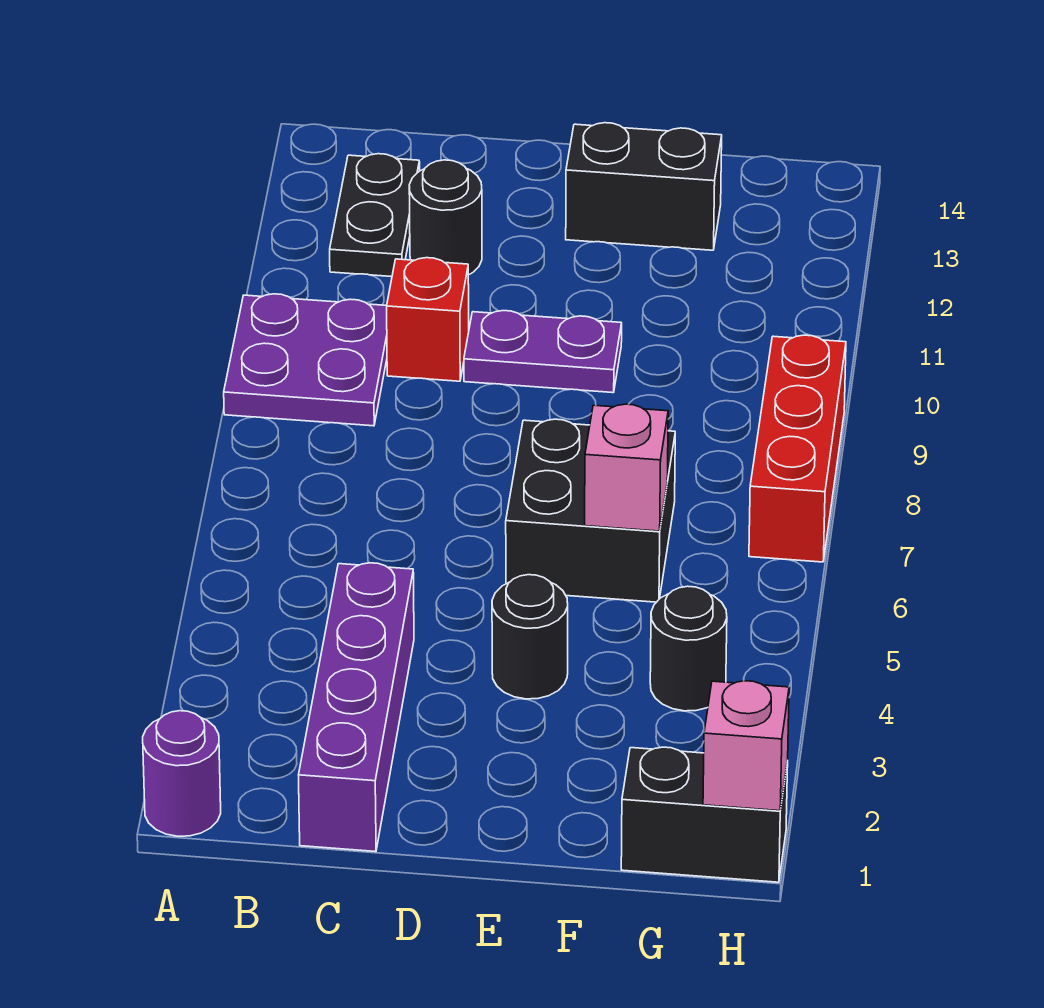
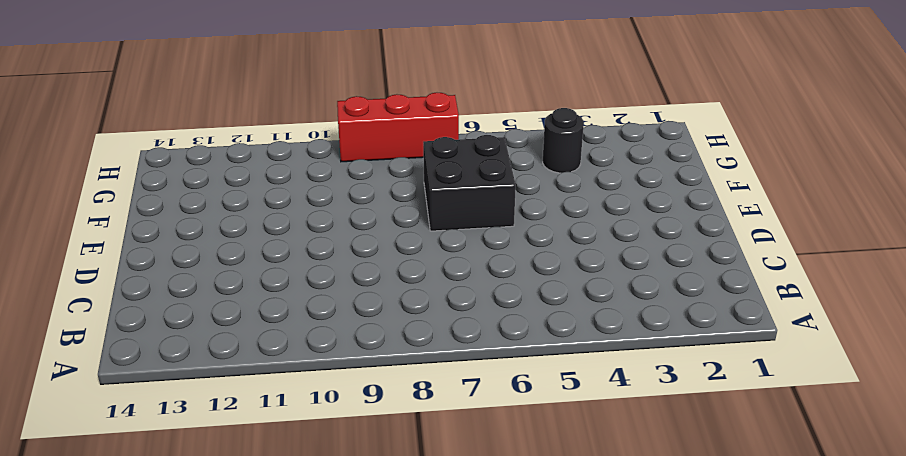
none -> purple 1x1 round brick [143,711,221,836]
none -> purple 2x2 plate [224,294,387,426]
none -> black 1x2 plate [330,154,420,277]

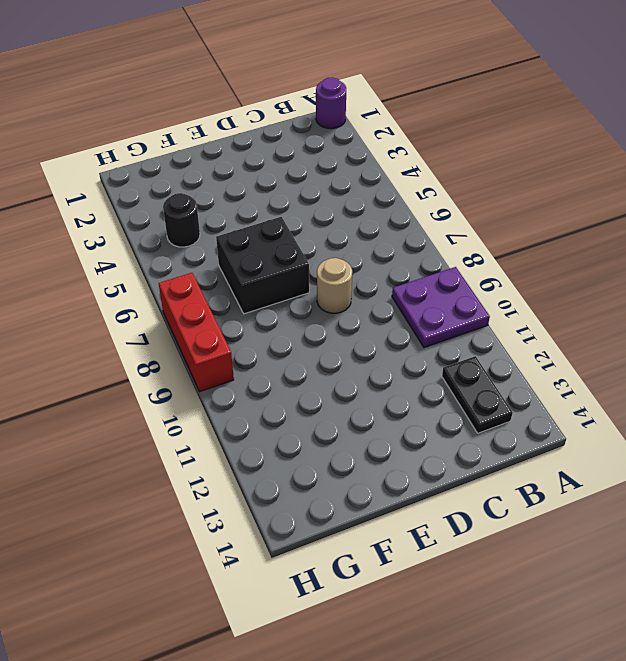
tan 1x1 round brick [317,258,352,313] -> none
none -> purple 1x4 brick [299,563,414,852]
none -> red 1x1 brick [387,258,469,381]
none -> black 1x1 round brick [409,160,482,275]

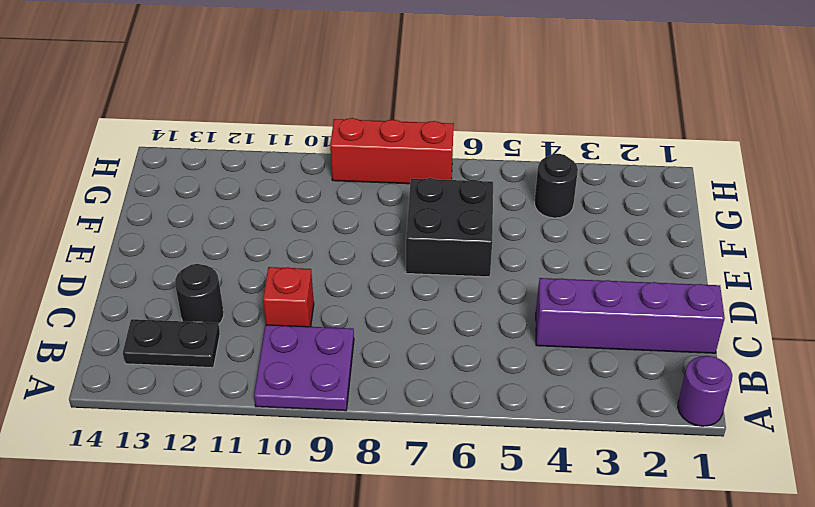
none -> purple 1x2 plate [464,311,622,393]
none -> black 1x1 round brick [492,575,568,699]
none -> black 1x2 brick [566,123,722,250]

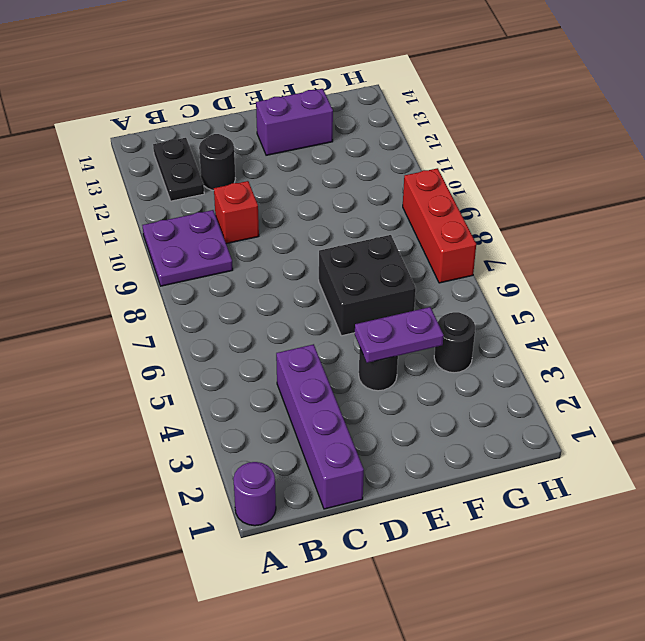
purple 1x2 plate [355,307,444,363] -> purple 1x2 plate moved to [464,311,622,393]
purple 1x2 brick [256,89,333,155] -> black 1x2 brick [566,123,722,250]
none -> black 1x2 brick [621,747,788,882]
none -> pink 1x1 brick [585,404,668,531]
none -> pink 1x1 brick [703,681,789,811]

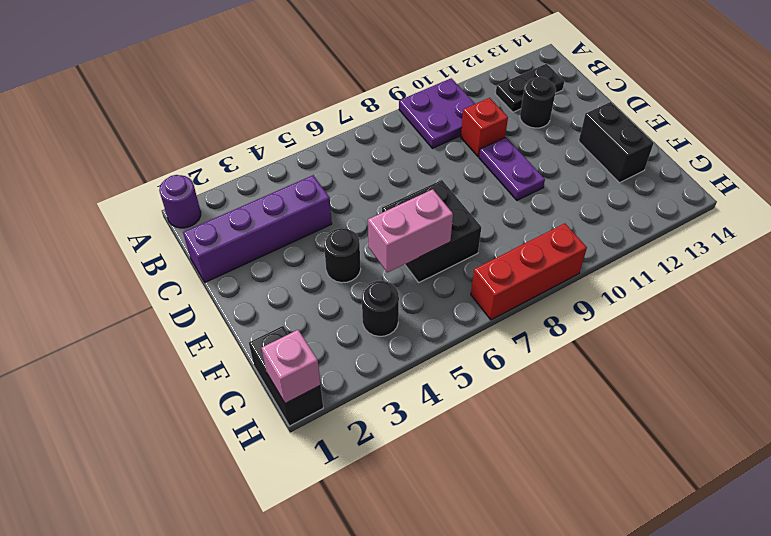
pink 1x2 brick [368,189,453,272] -> pink 1x1 brick [585,404,668,531]

